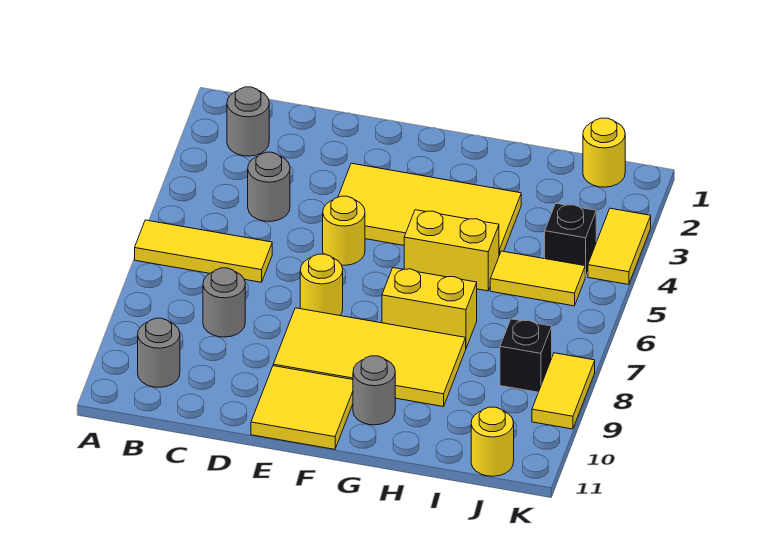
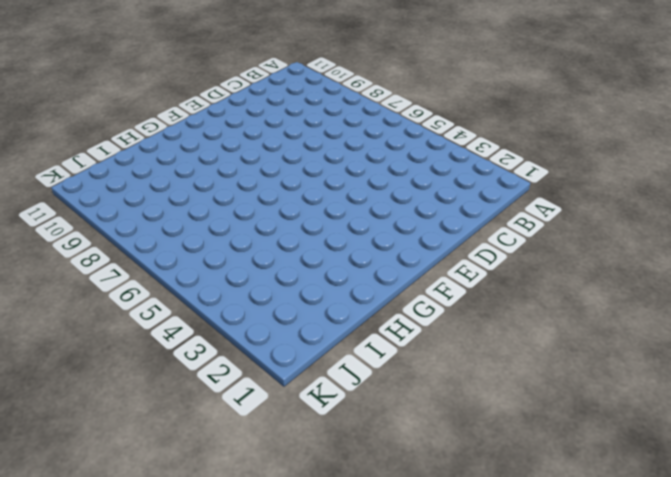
none -> yellow 1x3 tile [135,220,272,282]
none -> grey 1x1 round brick [227,87,269,156]
none -> grey 1x1 round brick [138,318,180,387]

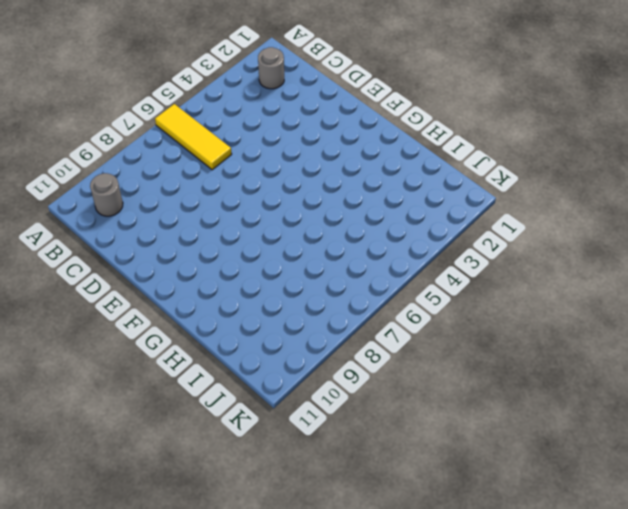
none -> grey 1x1 round brick [248,152,290,221]
none -> grey 1x1 round brick [203,268,245,337]
none -> yellow 2x4 tile [338,163,521,255]

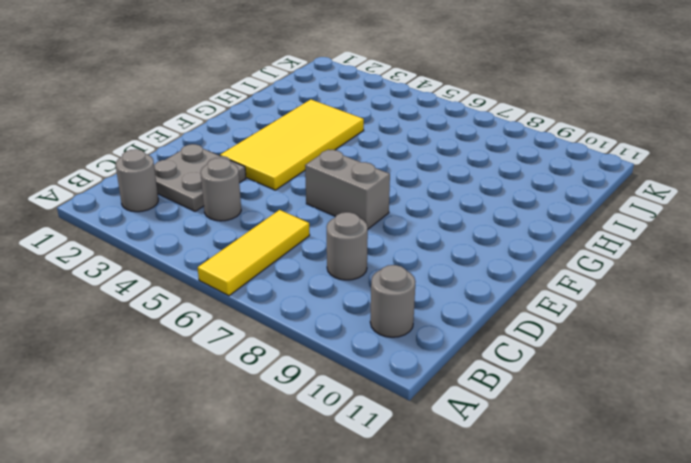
grey 2x2 plate [154,144,246,211] -> none
grey 1x2 brick [305,149,390,229] -> yellow 1x1 round brick [300,254,343,316]
none -> yellow 1x1 round brick [323,196,365,265]
none -> yellow 2x4 tile [273,308,466,407]
none -> yellow 2x2 tile [251,366,353,449]

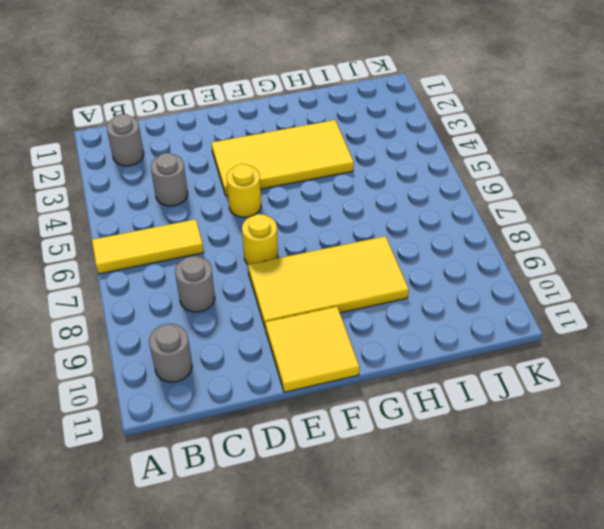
none -> yellow 1x2 brick [404,210,499,291]
none -> yellow 1x2 brick [382,268,477,348]
none -> grey 1x1 round brick [353,356,395,425]

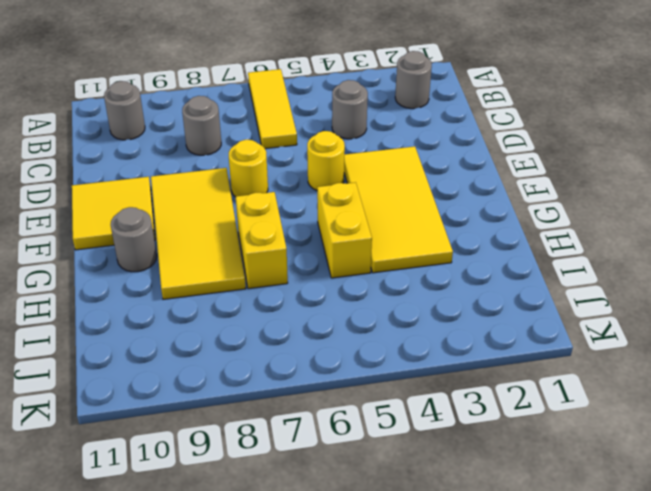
none -> yellow 1x2 tile [490,251,585,306]
none -> yellow 1x1 round brick [583,118,625,187]
none -> black 1x1 brick [545,203,596,277]

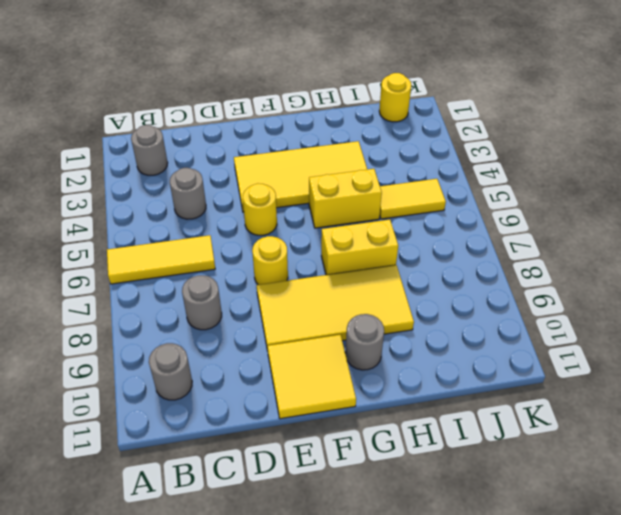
none -> black 1x1 brick [545,203,596,277]
none -> black 1x1 brick [500,319,552,392]
none -> yellow 1x1 round brick [471,407,514,476]

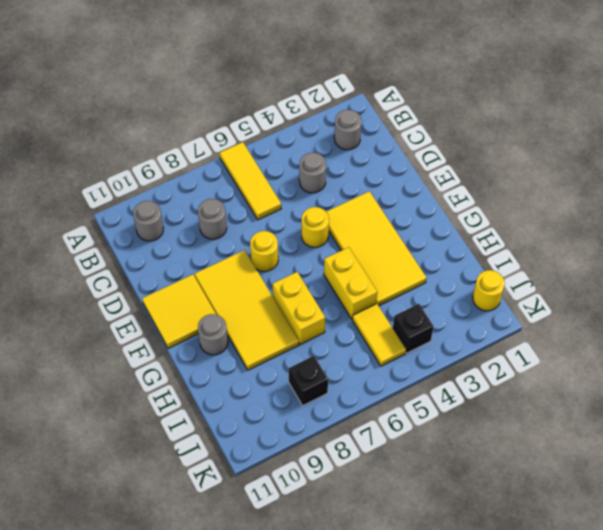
none -> yellow 1x1 round brick [471,407,514,476]
none -> yellow 1x2 tile [588,208,651,285]
none -> yellow 1x2 tile [532,353,595,429]

